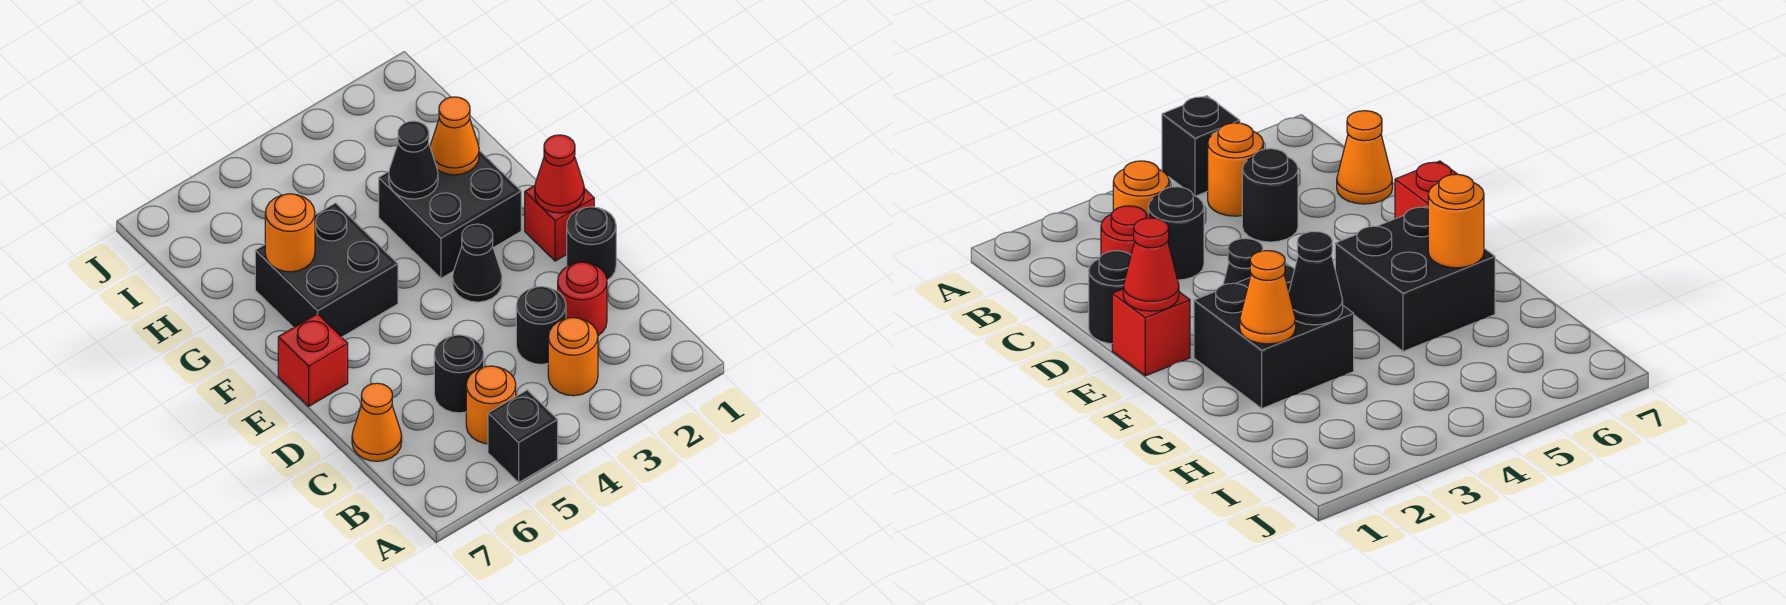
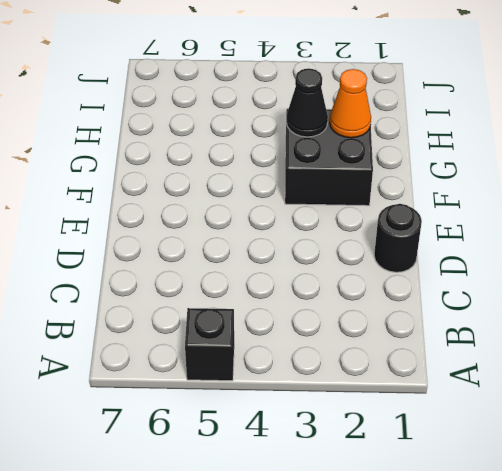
none -> orange 1x1 round brick [548,318,598,396]
none -> orange 1x1 round brick [466,366,516,444]
none -> red 1x1 round brick [558,262,607,336]

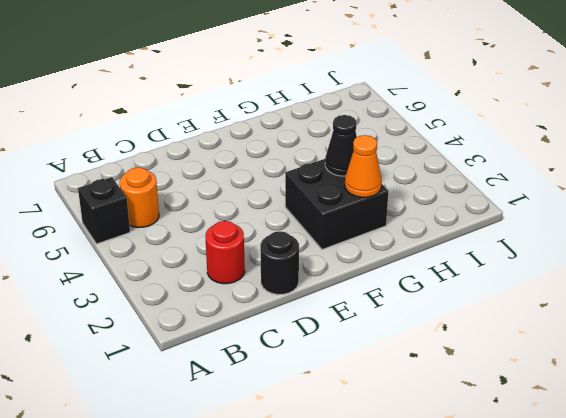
none -> orange 1x1 round brick [548,318,598,396]
none -> black 1x1 round brick [516,286,566,364]
none -> black 1x1 round brick [434,335,484,413]

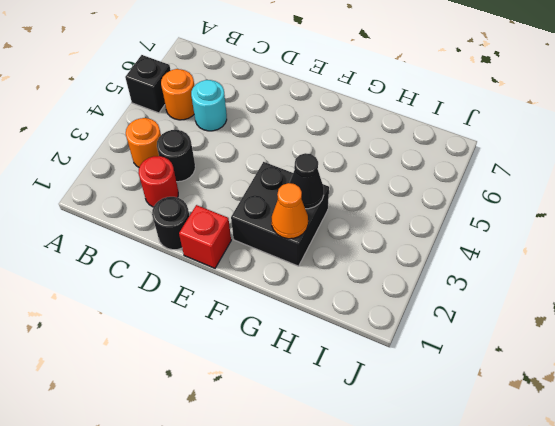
cyan 1x1 round brick [191,80,227,131] -> black 1x1 round brick [434,335,484,413]
none -> orange 1x1 cone [352,383,402,461]
none -> black 1x1 cone [453,224,502,302]
none -> red 1x1 brick [278,314,348,406]

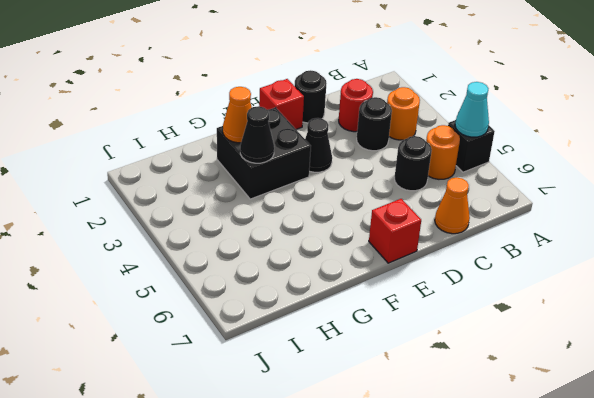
cyan 1x1 cone [455,82,489,137] -> none
none -> black 2x2 brick [255,203,398,337]
none -> red 1x1 cone [535,135,584,213]
none -> orange 1x1 round brick [265,194,315,272]

